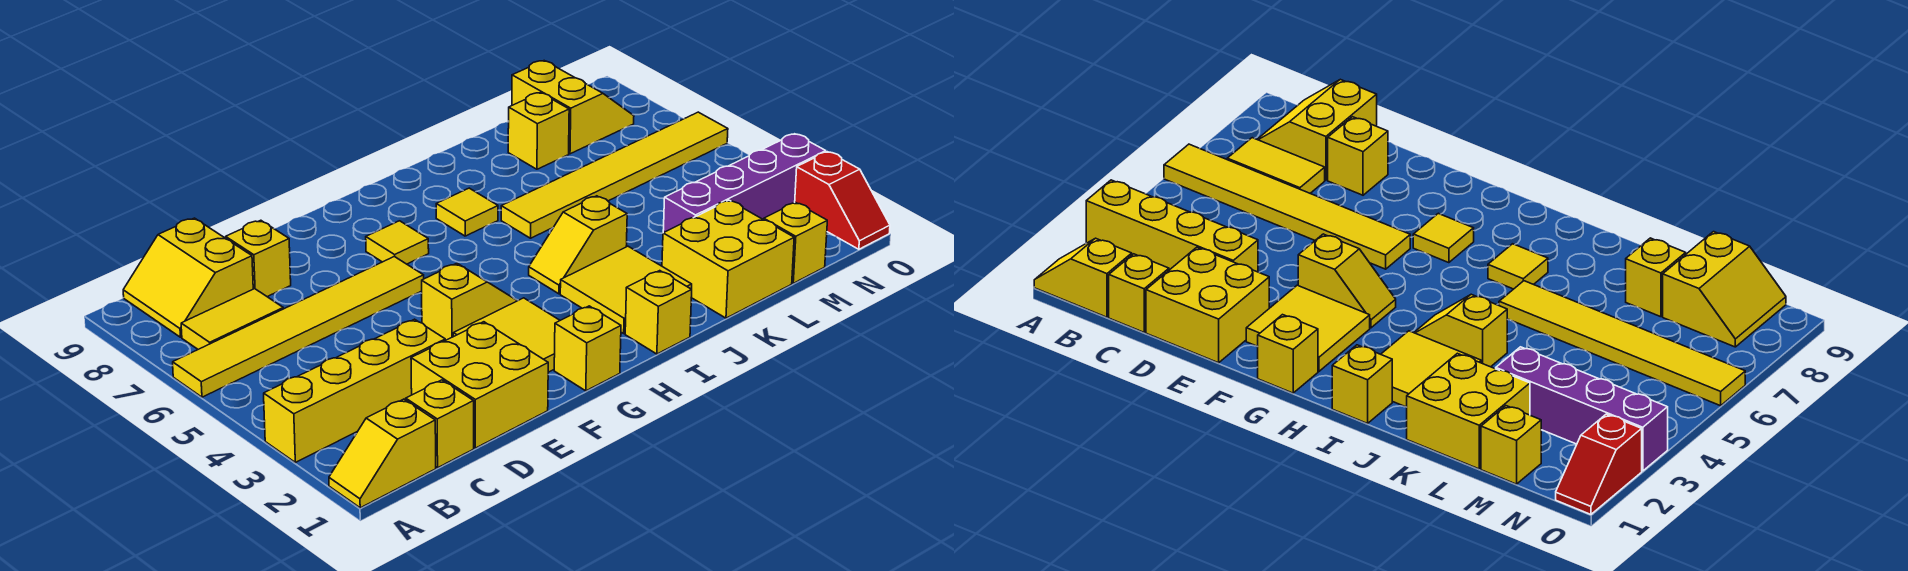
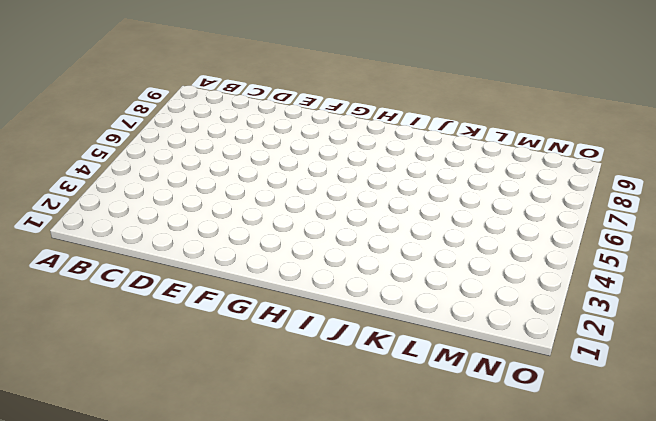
none -> yellow 1x2 slope [329,399,436,508]
none -> yellow 1x4 brick [264,319,445,463]
none -> yellow 1x6 tile [173,256,424,397]

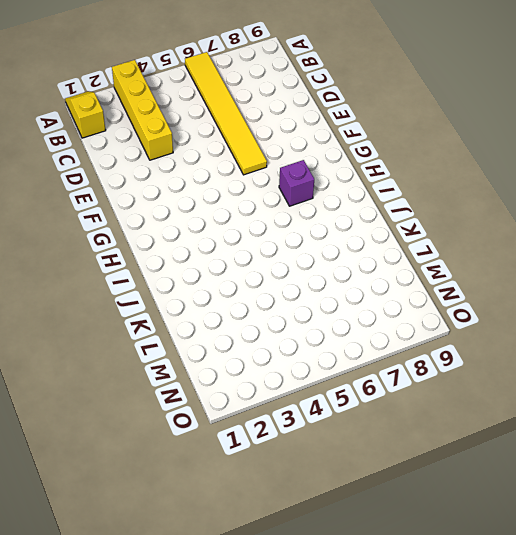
purple 1x1 brick [279,160,314,206] -> none
none -> yellow 1x2 tile [181,289,283,349]
none -> yellow 2x2 slope [123,218,253,337]
none -> yellow 1x1 brick [406,380,474,468]

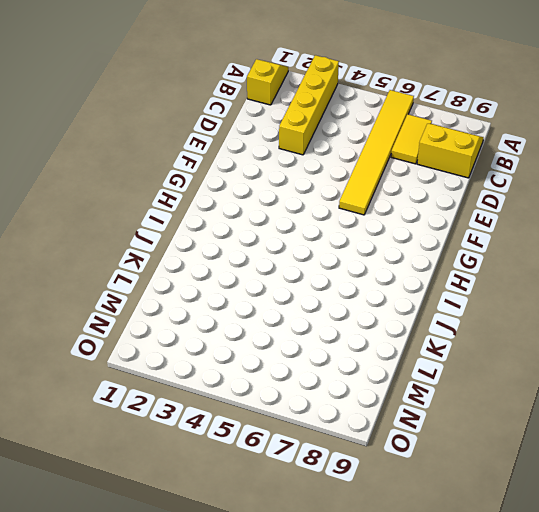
none -> yellow 1x1 brick [406,380,474,468]
none -> yellow 2x2 brick [411,322,548,448]
none -> yellow 1x1 brick [226,220,291,297]

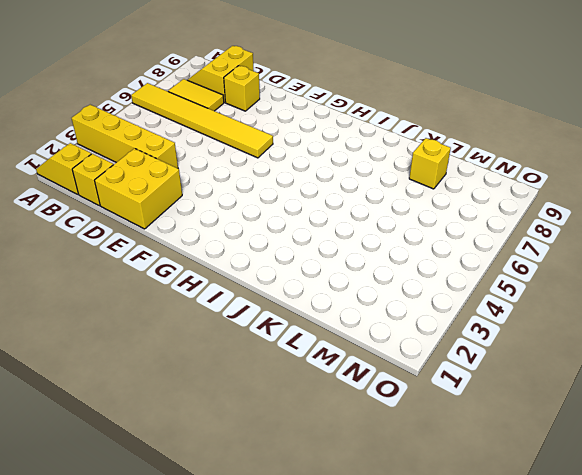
none -> yellow 2x2 tile [453,298,560,372]
none -> yellow 1x2 slope [422,263,517,340]
none -> yellow 1x1 brick [554,306,621,391]

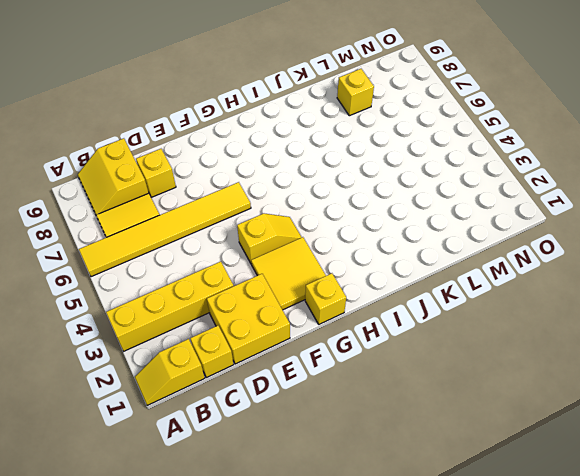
none -> yellow 1x1 tile [366,221,429,264]
none -> yellow 1x1 brick [625,271,692,354]
none -> yellow 2x2 tile [560,246,692,333]

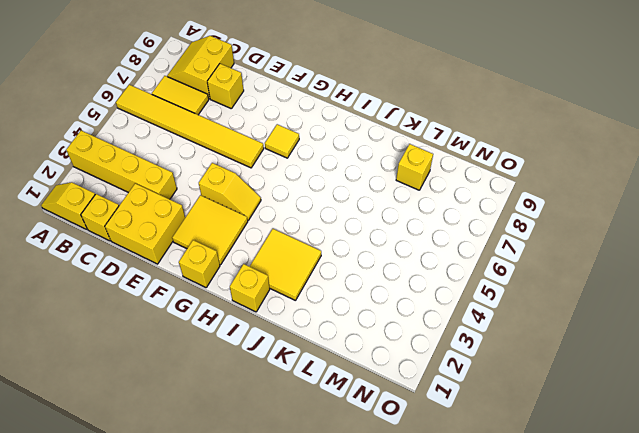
none -> yellow 1x2 slope [529,196,627,294]
none -> yellow 1x1 tile [436,188,498,236]
none -> yellow 1x6 tile [501,112,728,238]

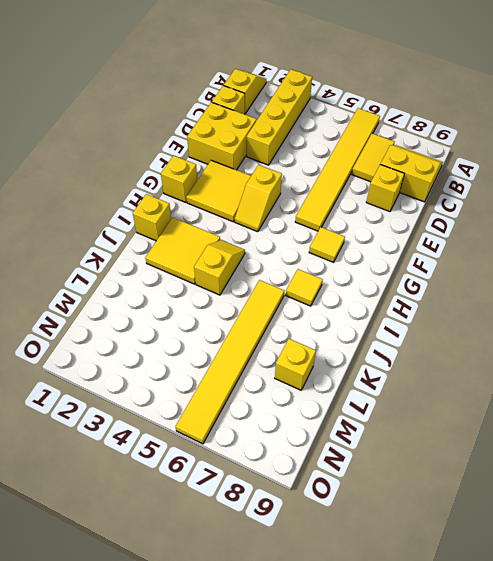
none -> yellow 2x2 brick [662,200,794,318]
none -> purple 1x4 brick [663,134,826,233]
none -> yellow 1x1 brick [764,203,827,283]

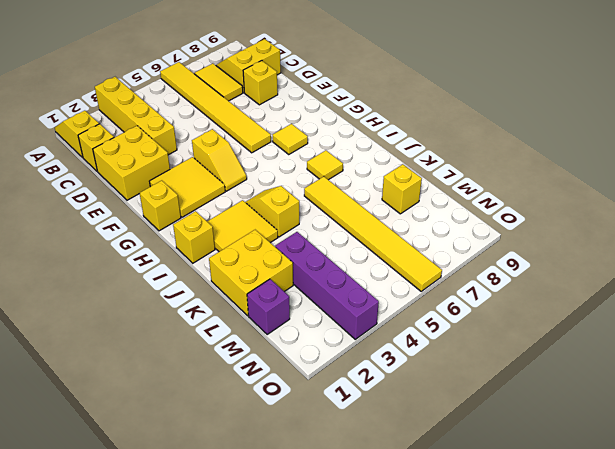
purple 1x1 brick [247,279,290,334] -> yellow 1x1 brick [764,203,827,283]
none -> yellow 2x2 slope [512,61,634,154]
none -> red 1x2 slope [795,152,890,249]

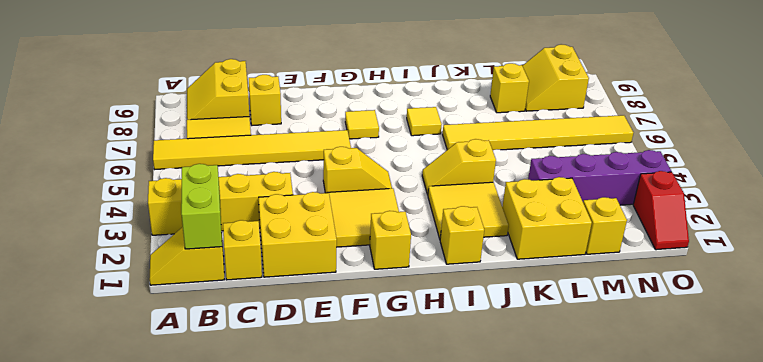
lime 1x2 brick [181,164,222,249] -> none
yellow 2x2 slope [523,44,589,111] -> yellow 2x2 slope turned to [512,61,634,154]

